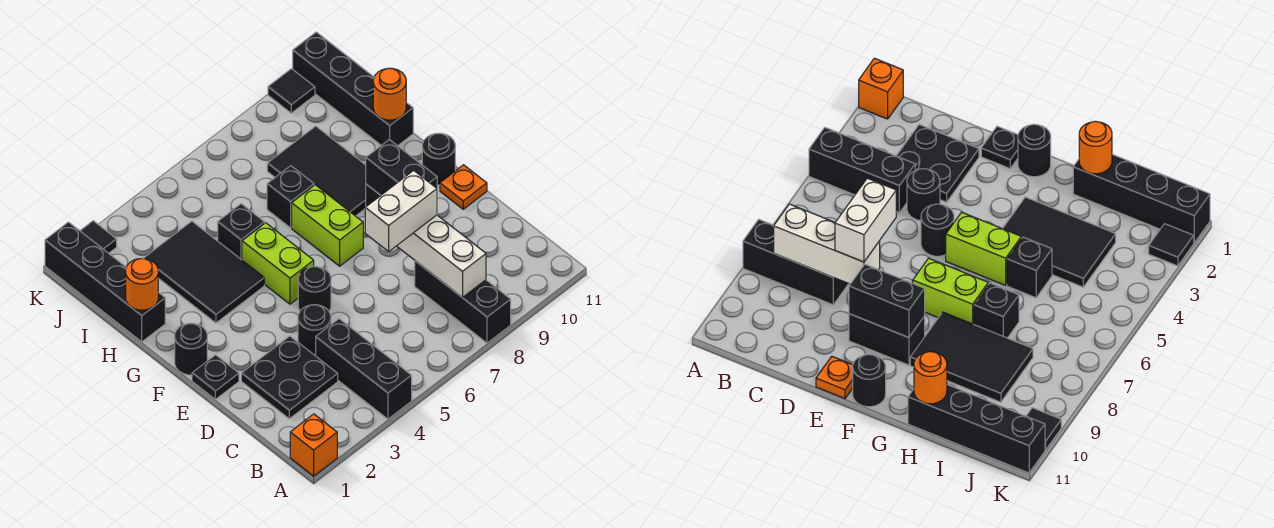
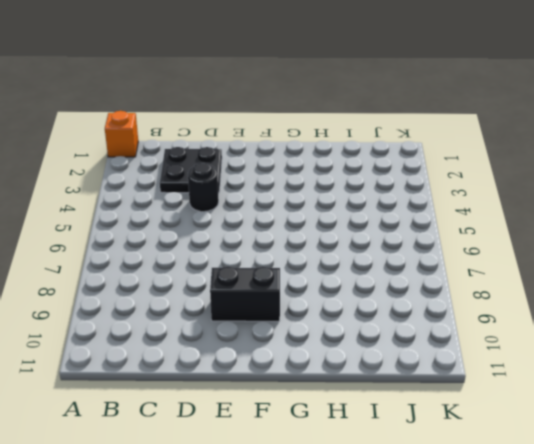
none -> black 1x3 brick [316,319,412,419]
none -> black 1x3 brick [415,261,511,343]
none -> black 1x1 plate [192,355,239,399]

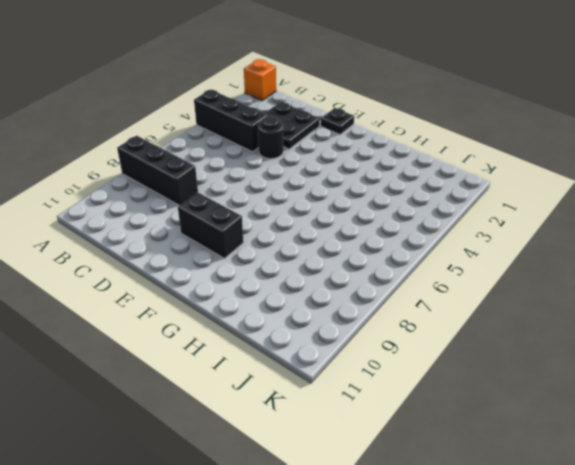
none -> black 1x1 round brick [298,267,331,311]
none -> orange 1x1 plate [440,165,487,209]
none -> black 1x1 round brick [175,323,207,375]

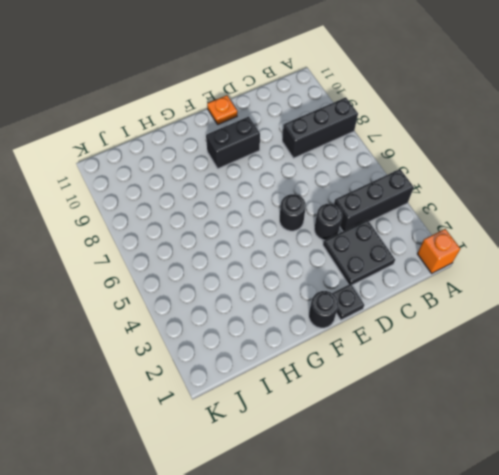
none -> lime 1x2 brick [242,223,314,304]
none -> lime 1x2 brick [292,185,363,266]
none -> black 1x1 round brick [422,133,455,185]

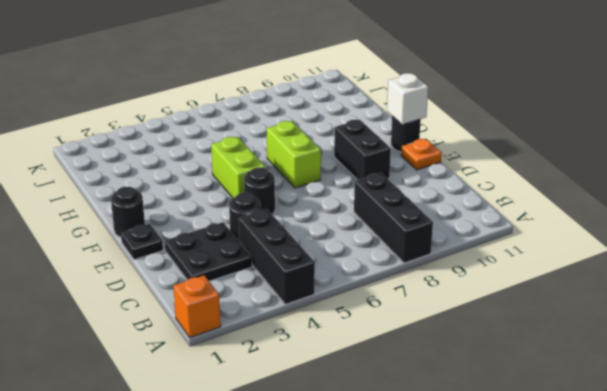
white 1x1 brick [387,73,428,125] -> none
none -> black 2x3 tile [143,221,264,323]
none -> black 2x3 tile [267,126,366,216]
none -> black 1x4 brick [45,222,165,342]

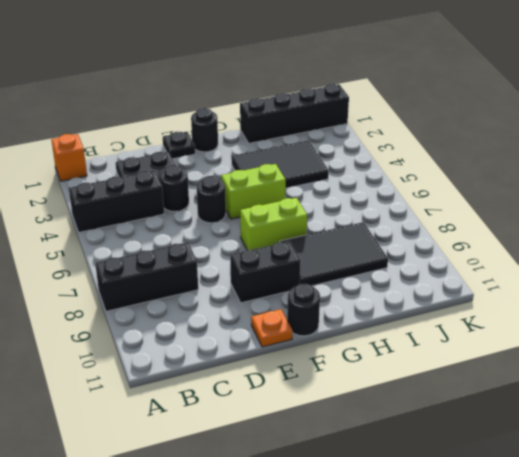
none -> black 1x1 brick [218,204,265,260]
none -> black 1x1 brick [267,166,314,228]
none -> black 1x4 brick [293,32,413,146]

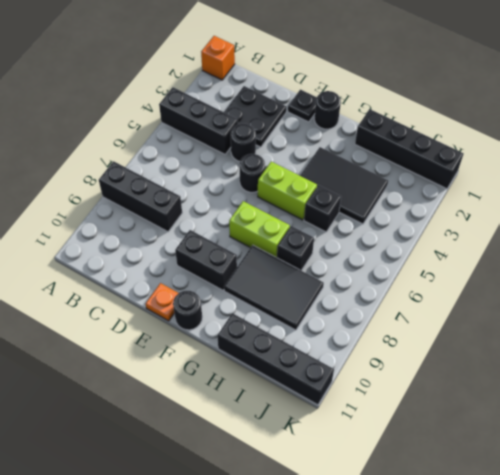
none -> black 1x1 tile [80,221,117,253]
none -> black 1x1 tile [268,69,315,113]
none -> white 1x3 brick [397,215,486,298]

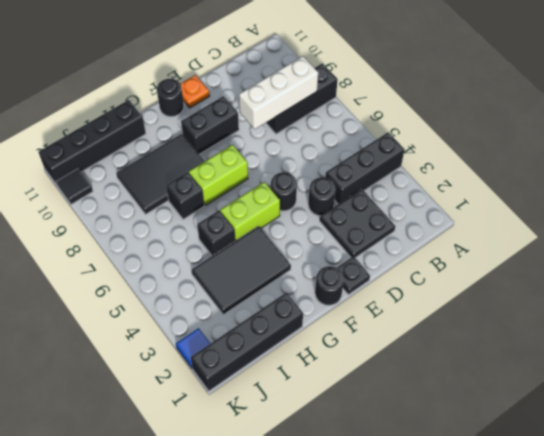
blue 1x1 tile [176,328,210,369] -> black 1x1 tile [80,221,117,253]
none -> orange 1x1 brick [290,414,337,476]
none -> black 1x2 brick [366,139,437,195]
none -> orange 1x1 round brick [126,259,158,310]

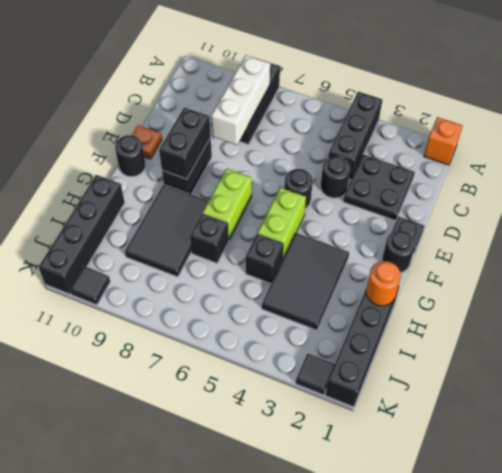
none -> orange 1x1 round brick [373,68,406,120]
none -> white 1x2 brick [365,170,437,251]

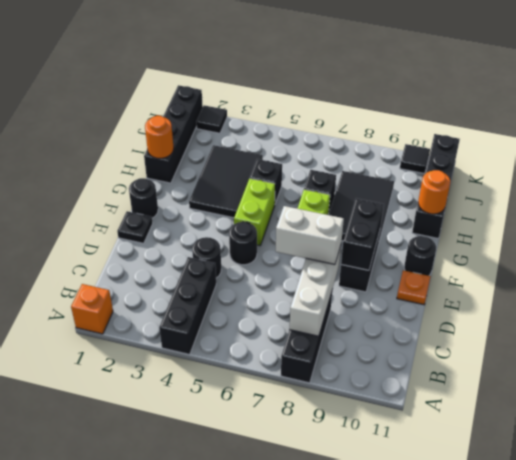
none -> black 2x2 plate [241,336,338,419]

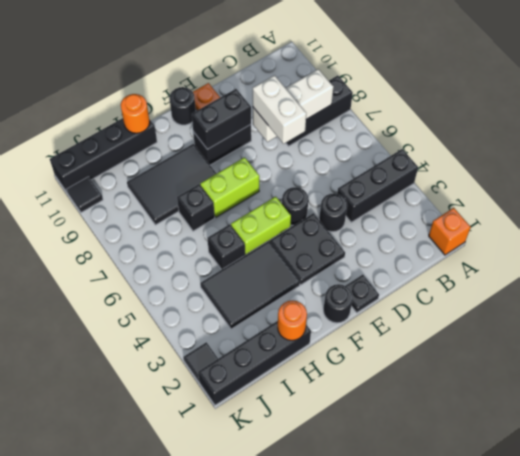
black 2x2 plate [270,213,345,285] -> black 2x2 plate moved to [241,336,338,419]

